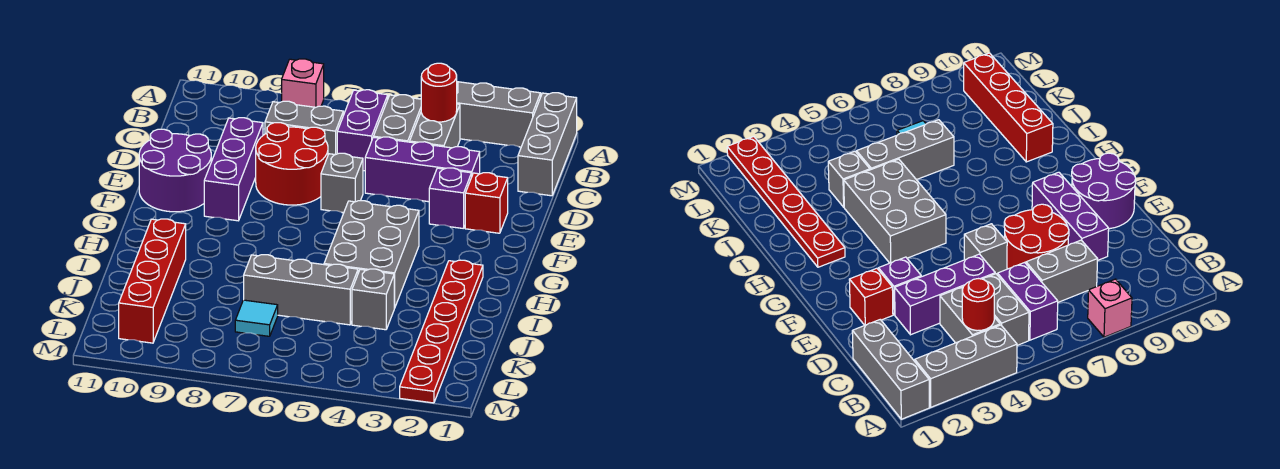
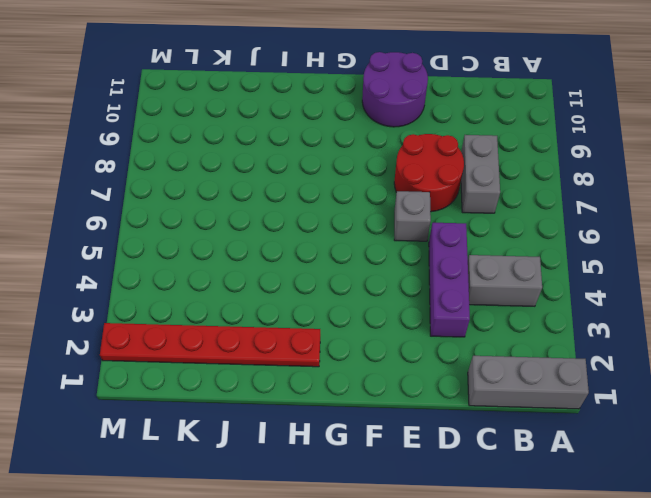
none -> grey 1x3 brick [457,82,541,147]
none -> pink 1x1 brick [282,59,324,107]
none -> grey 1x2 brick [373,95,421,142]

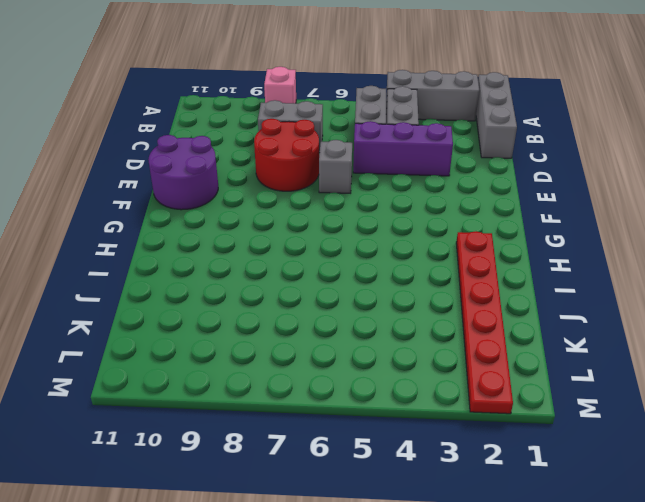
none -> purple 1x2 brick [337,90,388,171]
none -> purple 1x3 brick [204,118,263,221]
none -> red 1x1 brick [465,173,508,233]

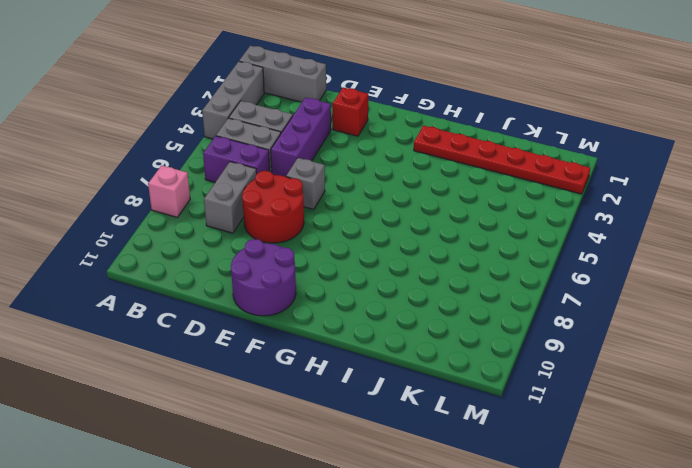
none -> purple 1x3 brick [204,118,263,221]
none -> purple 1x1 brick [429,168,472,229]
none -> grey 2x3 brick [324,201,419,308]

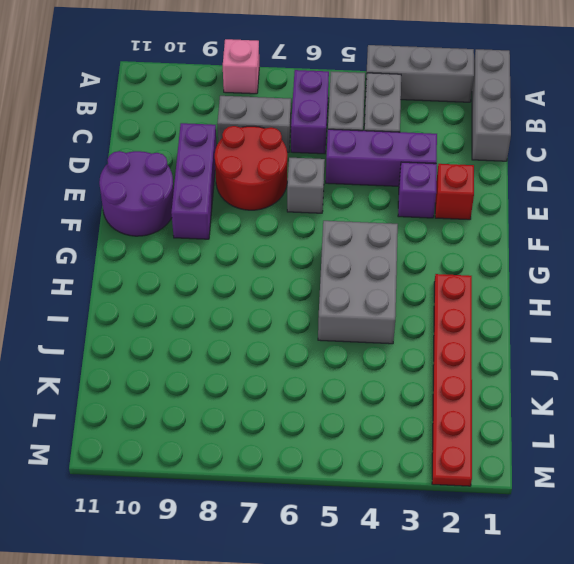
none -> red 1x4 brick [119,219,186,343]
none -> grey 1x1 brick [352,269,394,330]
none -> grey 1x3 brick [244,255,358,325]

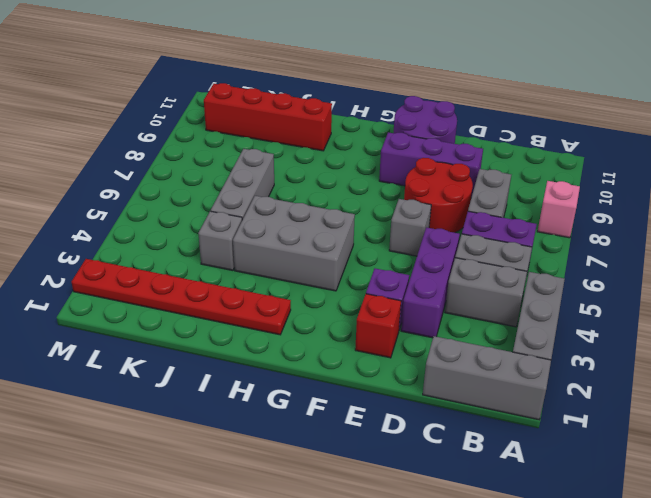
none -> cyan 1x1 tile [235,300,278,336]
none -> red 1x1 round brick [421,63,457,122]

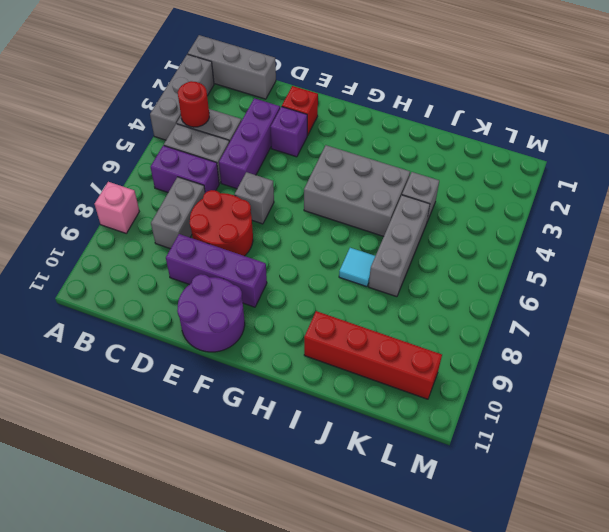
cyan 1x1 tile [339,248,375,287] -> cyan 1x1 tile moved to [235,300,278,336]
none -> red 1x6 plate [400,260,483,403]

